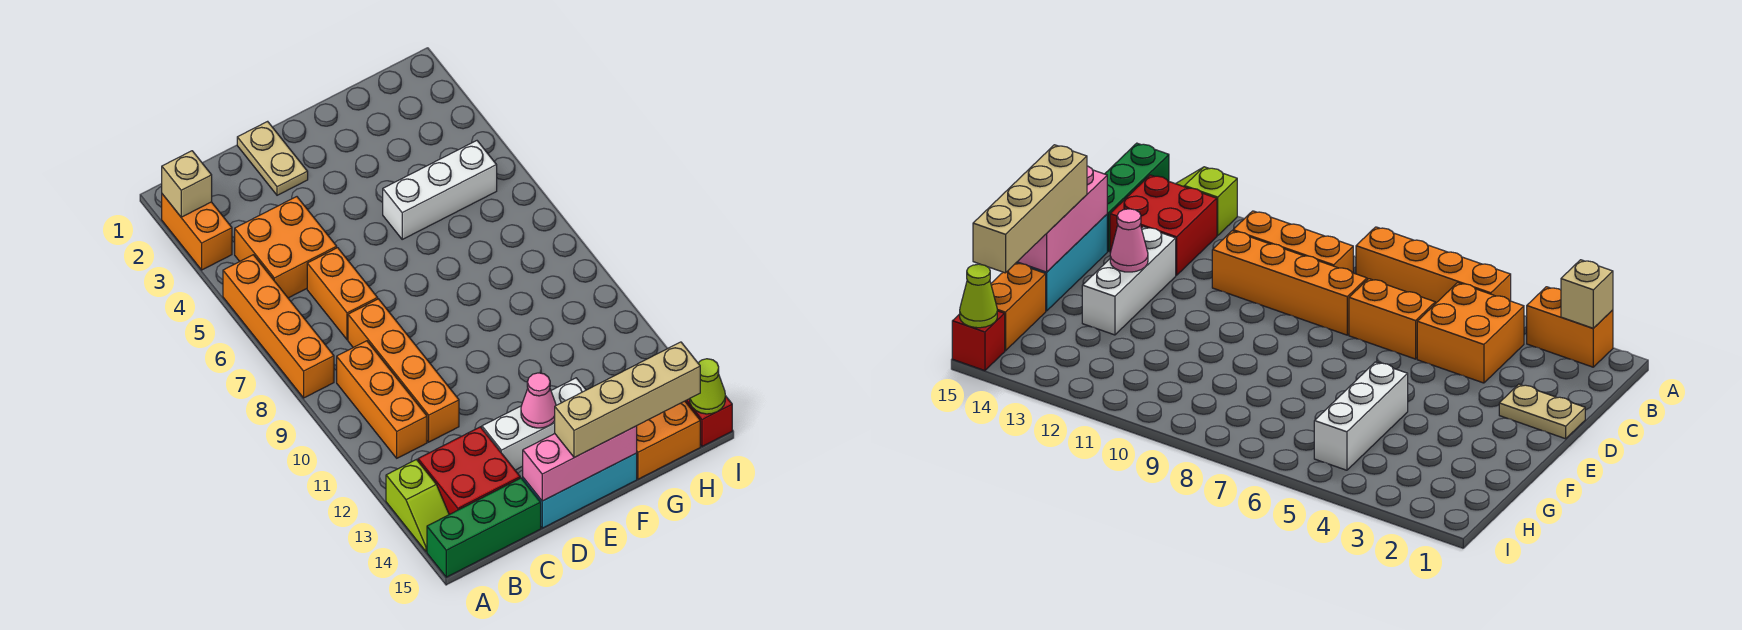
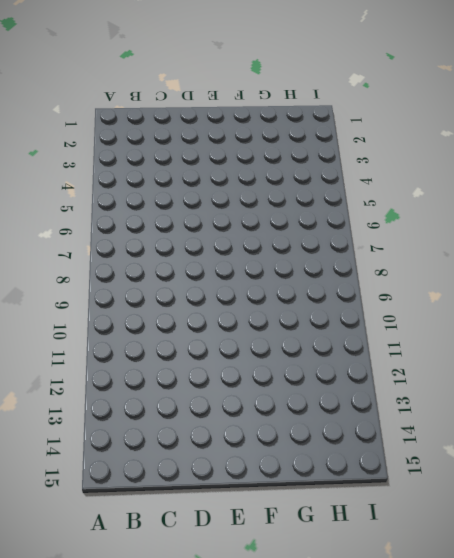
none -> orange 1x2 brick [162,194,232,270]
none -> orange 1x4 brick [223,255,334,398]
none -> lime 1x2 slope [386,460,449,552]

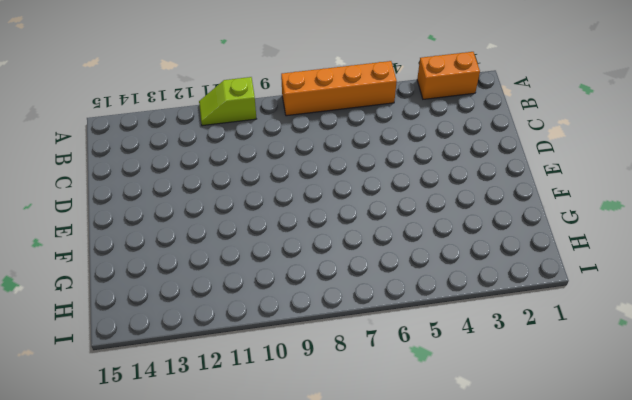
lime 1x2 slope [199,77,256,126] -> lime 1x2 slope moved to [386,460,449,552]
none -> green 1x3 brick [427,478,541,577]
none -> orange 2x2 brick [235,197,337,298]
none -> orange 1x3 brick [337,341,427,458]

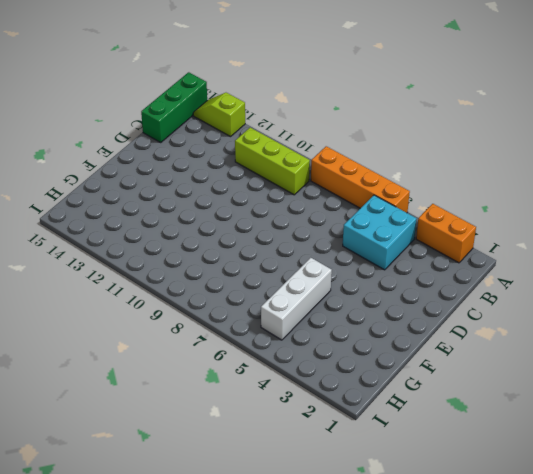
cyan 2x2 brick [343,195,417,270] -> orange 2x2 brick [235,197,337,298]
lime 1x3 brick [235,128,310,195] -> orange 1x3 brick [337,341,427,458]
none -> red 2x2 brick [418,427,520,515]
none -> orange 1x2 brick [307,248,378,340]
none -> orange 1x4 brick [348,299,459,442]

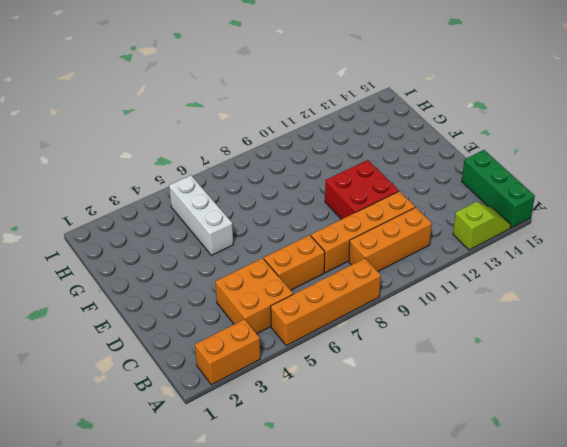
red 2x2 brick [325,160,399,219] -> red 2x2 brick moved to [418,427,520,515]
none -> tan 1x2 plate [237,121,308,195]
none -> white 1x3 brick [482,378,586,470]
none -> cyan 1x3 brick [523,453,637,528]

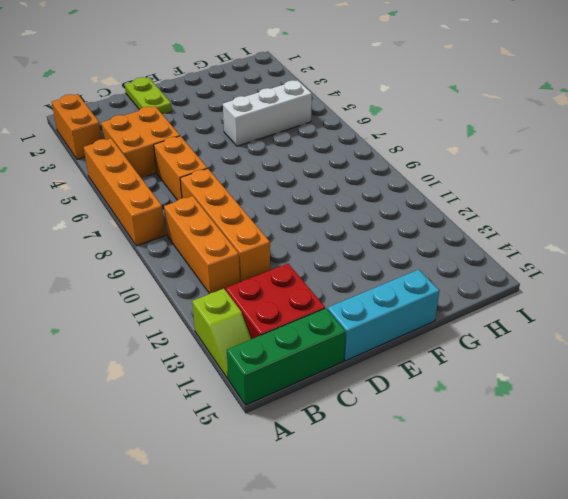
lime 1x2 plate [125,77,172,114] -> tan 1x2 plate [237,121,308,195]
none -> white 1x3 brick [482,378,586,470]
none -> orange 1x2 brick [637,401,700,479]
none -> red 1x1 brick [685,396,732,446]

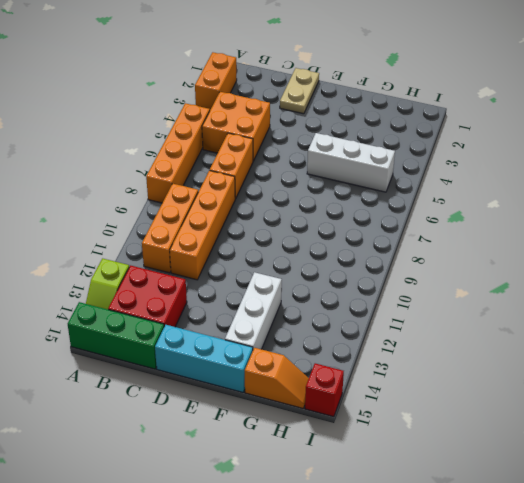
white 1x3 brick [225,272,282,349] -> white 1x3 brick turned to [482,378,586,470]
orange 1x2 slope [245,348,309,408] -> orange 1x2 brick [637,401,700,479]
none -> tan 1x1 brick [162,151,212,217]
none -> pink 1x3 brick [523,426,637,501]
none -> pink 1x1 cone [521,373,556,428]

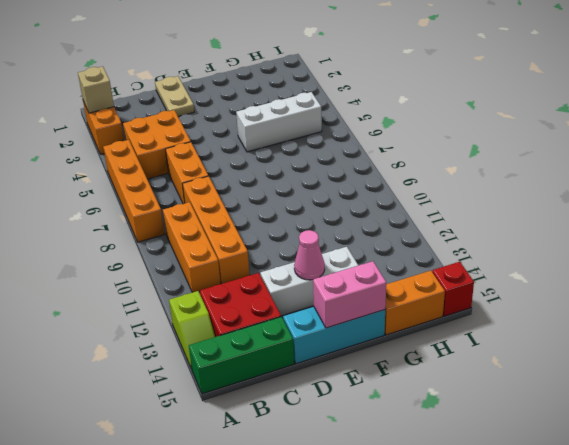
pink 1x2 brick [313,261,386,328] -> pink 1x3 brick [523,426,637,501]
none -> lime 1x1 cone [690,359,725,414]
none -> tan 1x4 brick [555,342,700,458]

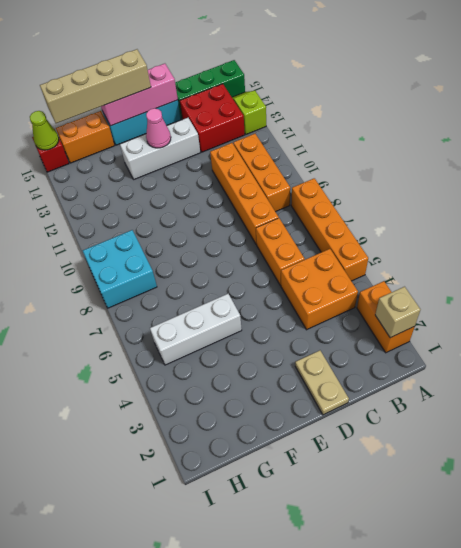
cyan 2x2 brick [83,230,157,308] -> none

